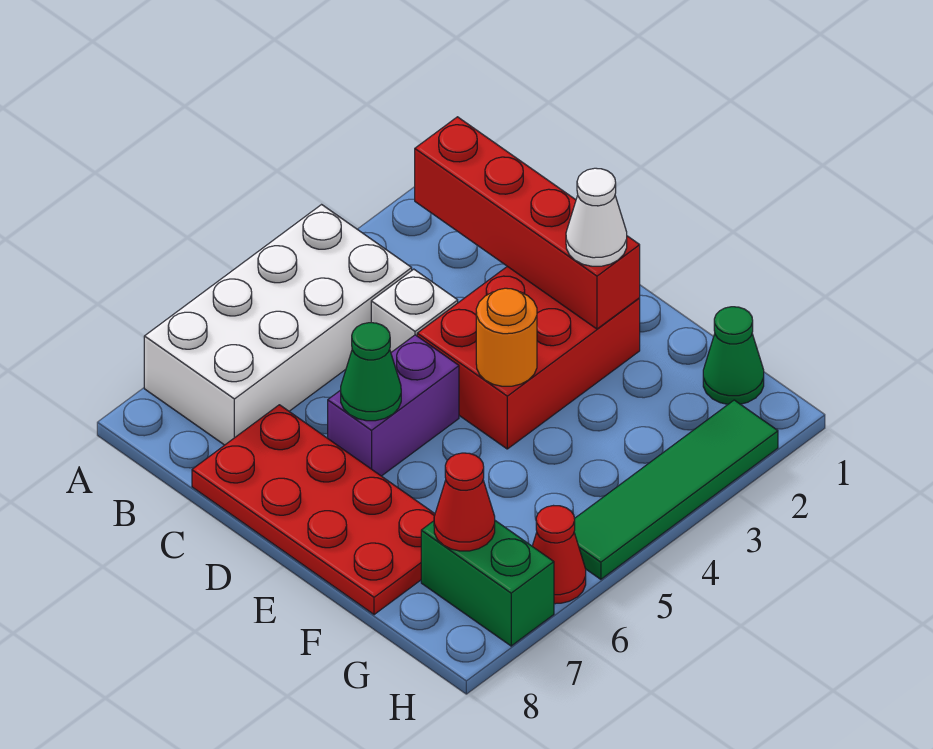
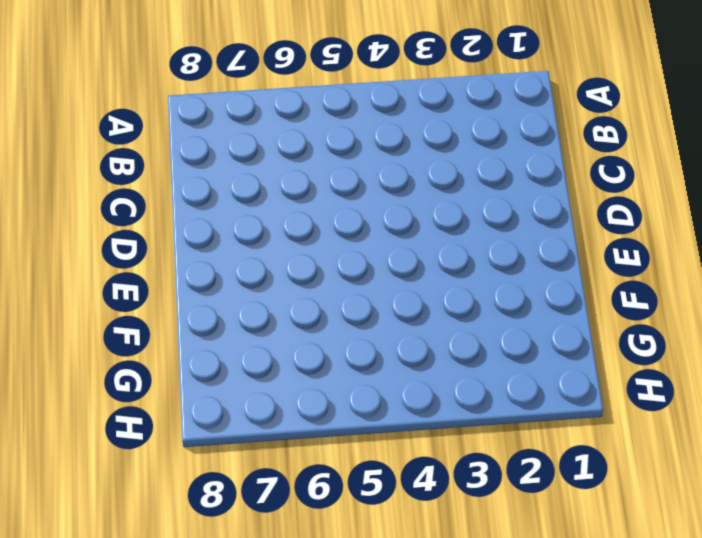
none -> white 2x4 brick [144,205,412,445]
none -> white 1x1 brick [371,269,458,352]
none -> red 2x4 plate [192,405,435,615]

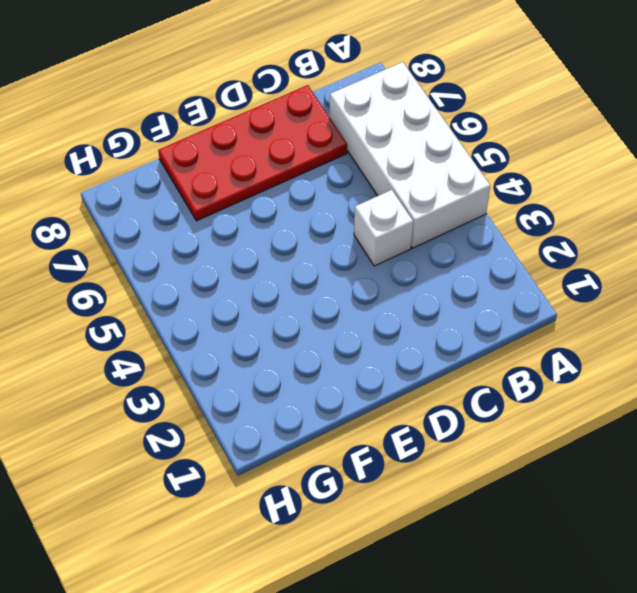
none -> red 2x3 brick [417,266,640,449]
none -> purple 1x2 brick [328,335,459,476]
none -> green 1x1 cone [703,307,764,404]

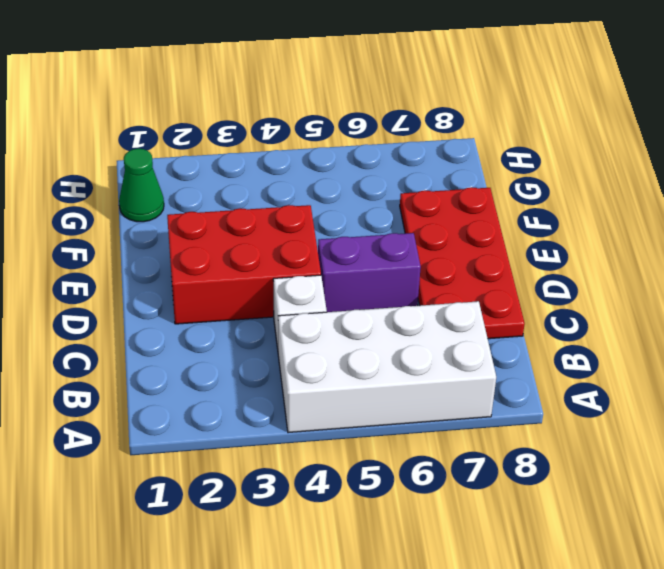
none -> green 1x2 brick [421,521,554,646]
none -> green 1x4 tile [574,400,778,579]
none -> red 1x1 cone [532,506,586,604]

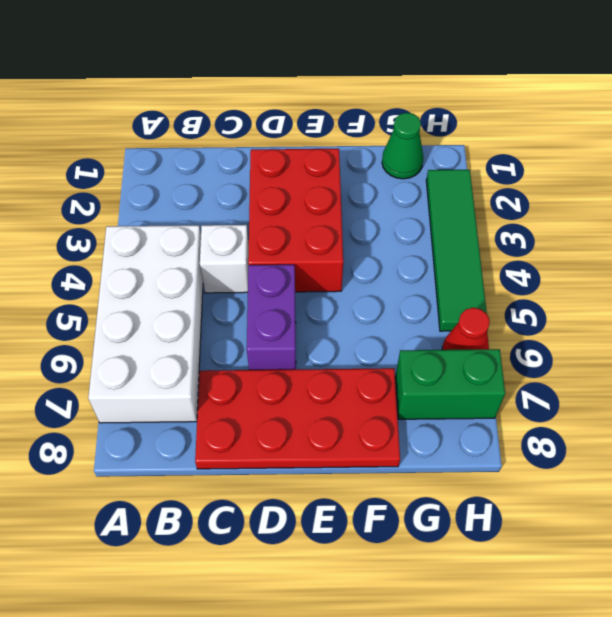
none -> red 1x4 brick [415,117,640,329]
none -> green 1x1 cone [341,323,401,421]
none -> orange 1x1 round brick [476,288,537,386]

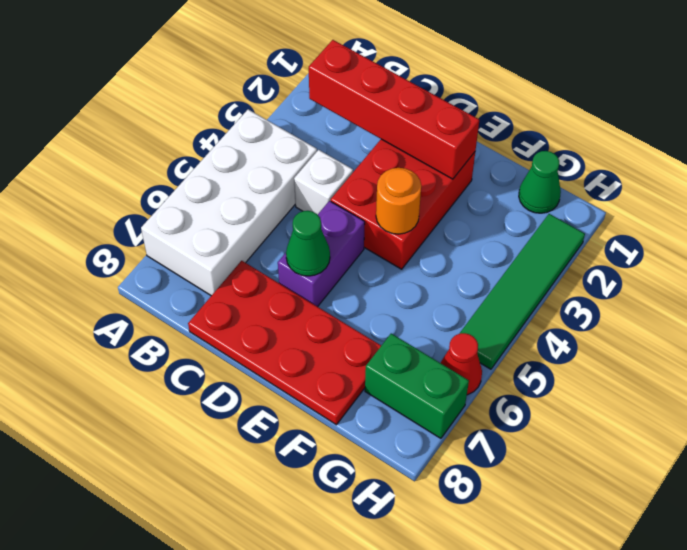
none -> red 1x1 cone [434,453,495,551]
none -> white 1x1 cone [566,168,627,266]

